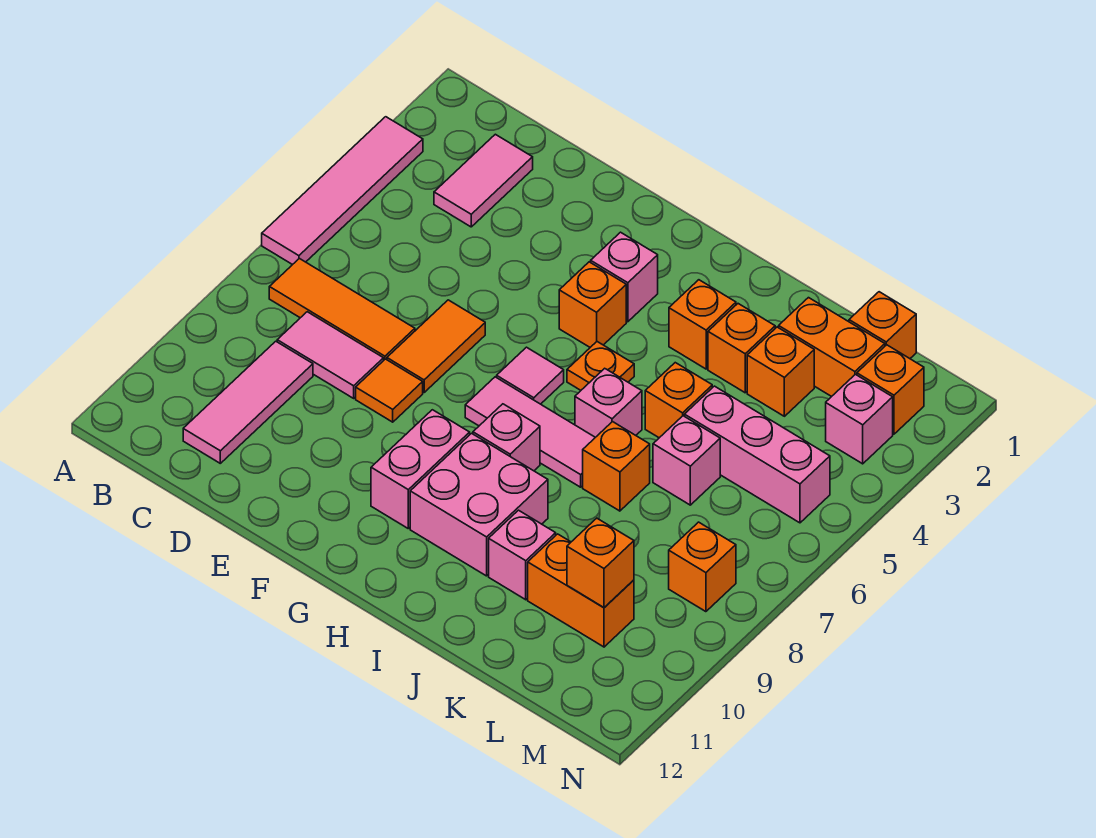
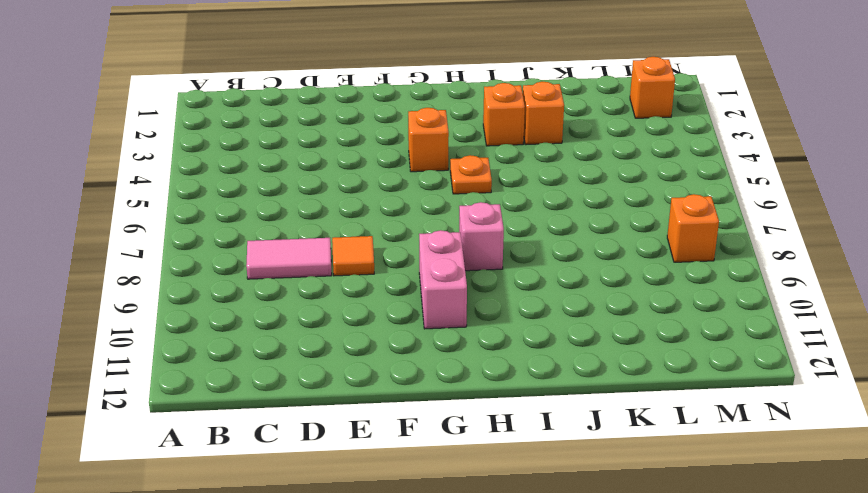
none -> pink 1x4 tile [262,117,423,265]
none -> orange 1x3 tile [269,258,415,360]
none -> pink 1x2 tile [434,134,533,227]
none -> pink 1x3 tile [183,341,313,463]

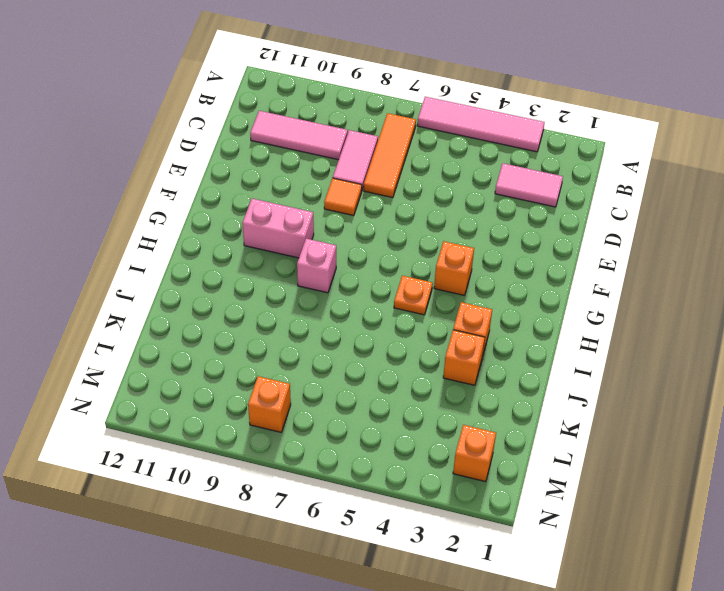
none -> orange 1x2 tile [387,300,485,392]
none -> pink 1x1 brick [591,232,658,322]
none -> pink 1x1 tile [497,347,564,404]
none -> pink 1x3 tile [465,377,595,487]

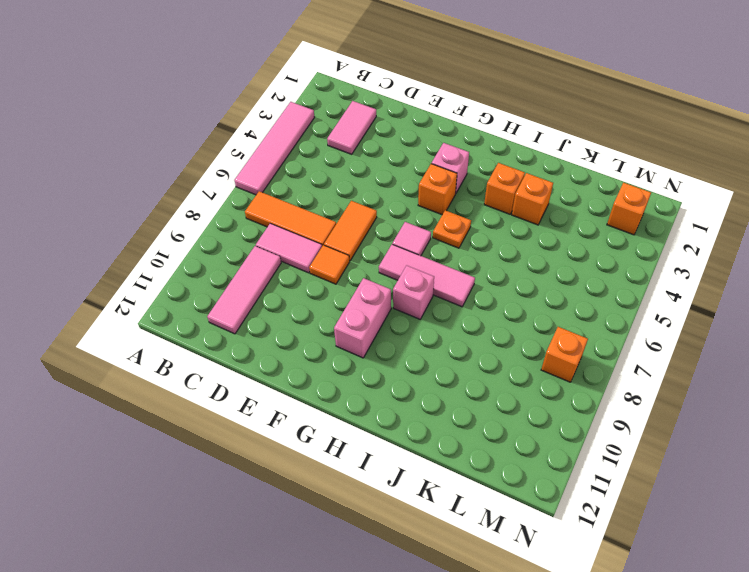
none -> pink 2x2 brick [410,433,548,576]
none -> pink 1x1 brick [575,368,642,437]
none -> orange 1x1 brick [645,363,712,438]
none -> orange 1x1 brick [583,422,650,511]

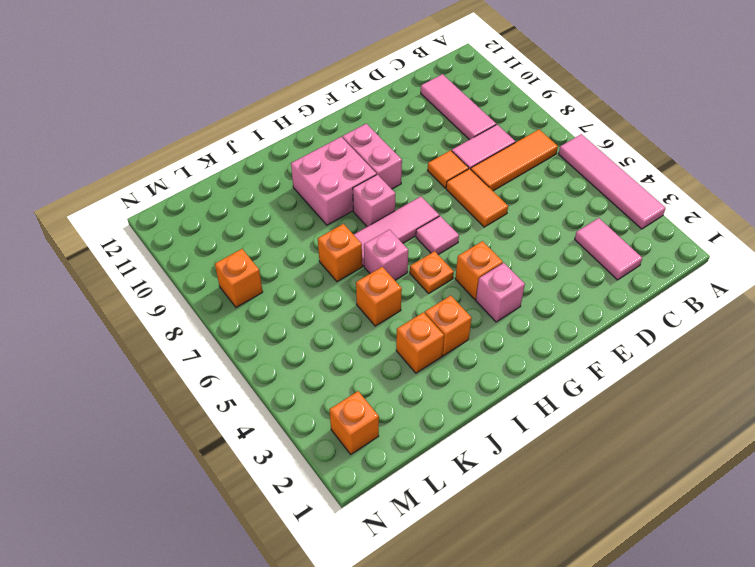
none -> pink 1x1 brick [489,510,556,600]
none -> orange 1x2 brick [779,298,885,397]
none -> orange 1x1 brick [747,327,814,416]
none -> pink 1x3 brick [684,386,830,523]

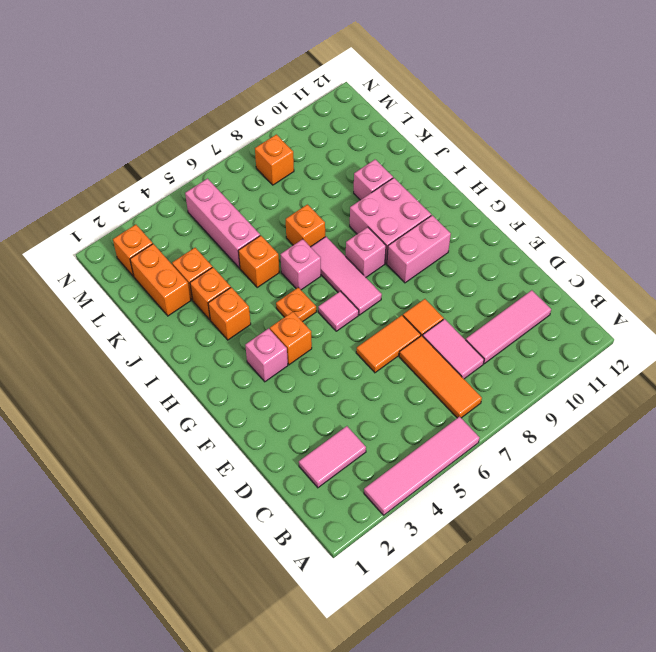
none -> pink 1x1 brick [653,416,720,505]
none -> orange 1x2 brick [528,534,634,647]
none -> orange 1x1 brick [849,292,916,358]
none -> pink 1x1 brick [826,374,893,464]

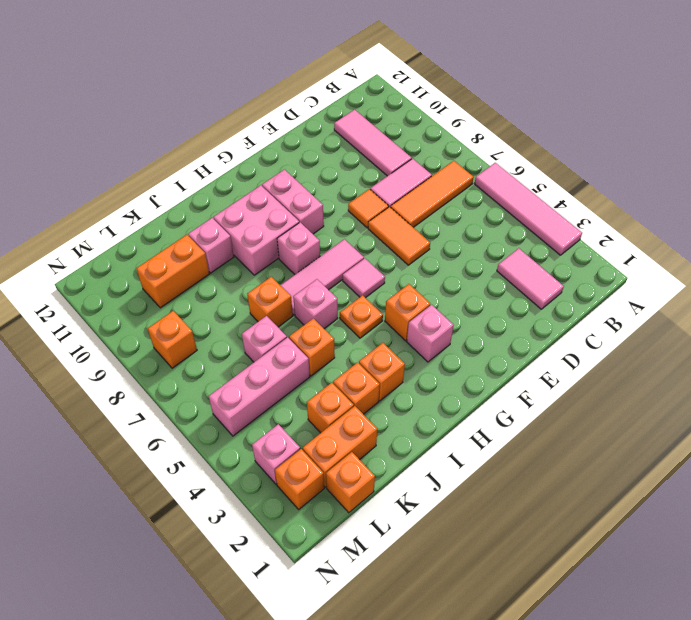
none -> orange 1x1 brick [567,518,634,608]

